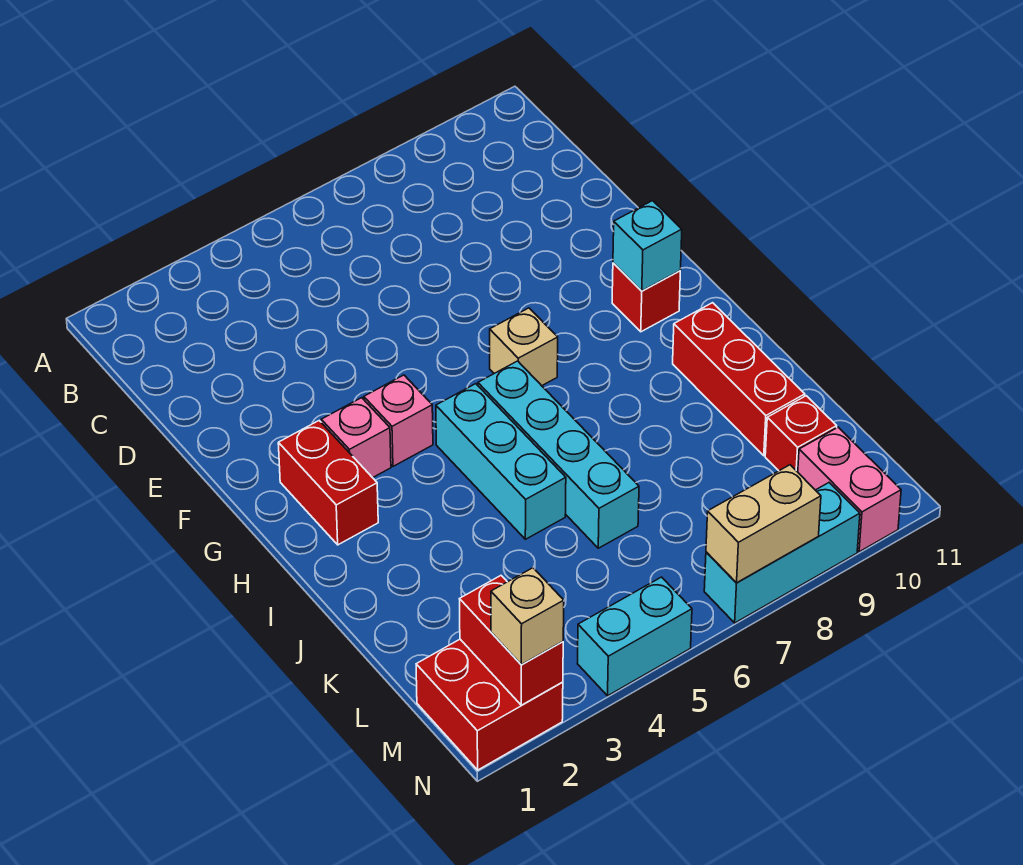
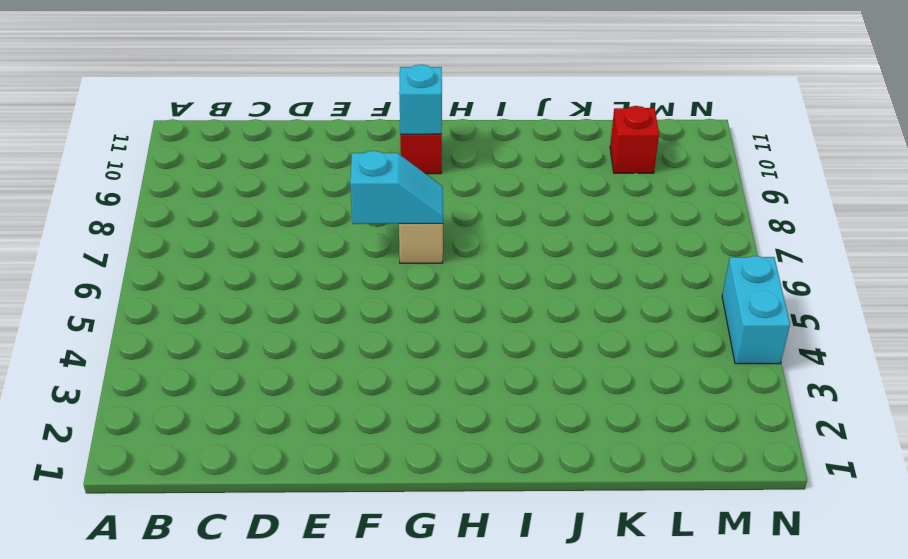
cyan 1x2 slope [350,151,443,224] -> none
none -> red 1x2 brick [278,421,378,545]
none -> pink 1x1 brick [321,398,391,478]
none -> pink 1x1 brick [364,375,433,466]

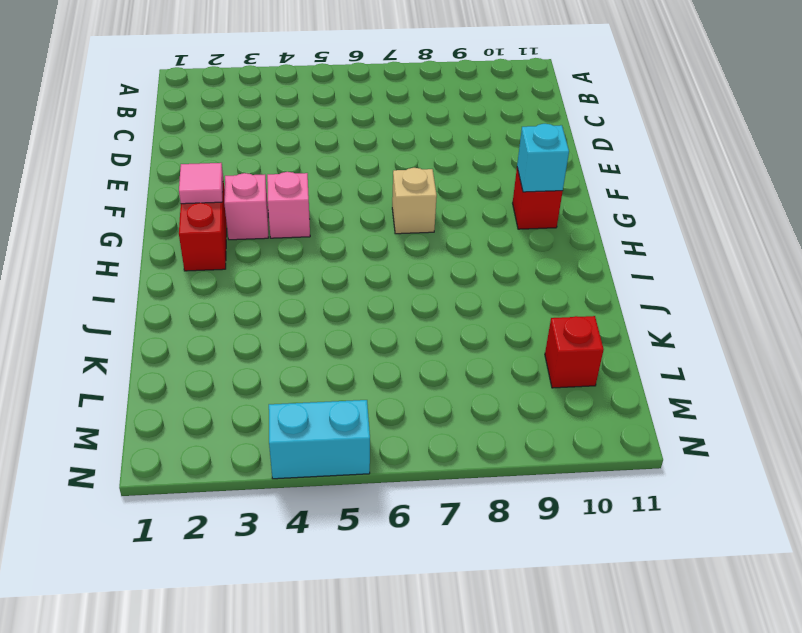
pink 1x1 tile [179,163,223,204] -> none
none -> cyan 1x3 brick [436,384,566,539]
none -> cyan 1x4 brick [478,361,639,548]
none -> red 1x3 brick [673,303,805,456]

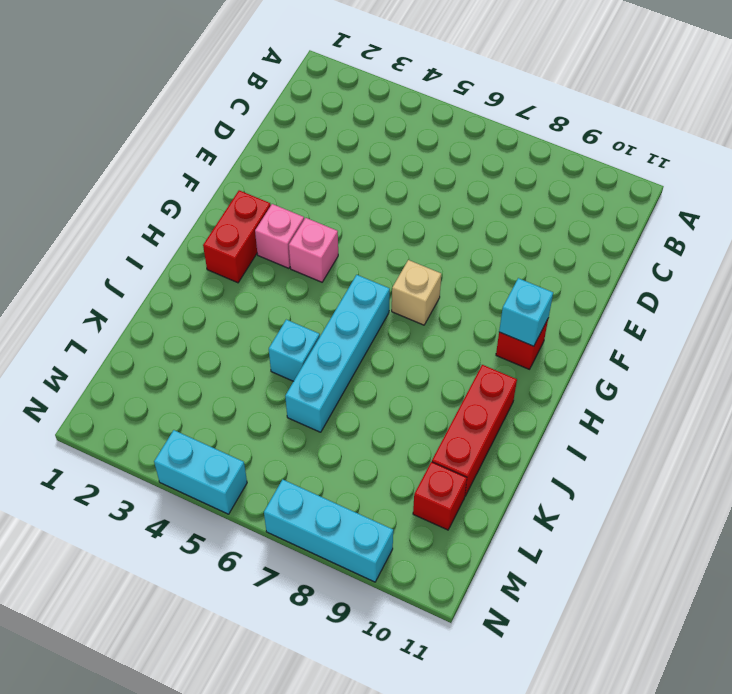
cyan 1x1 brick [269,320,320,381] -> cyan 1x3 brick [436,384,566,539]
none -> red 2x2 brick [416,639,563,770]
none -> pink 1x2 brick [798,427,901,552]
none -> red 1x2 brick [460,576,563,705]

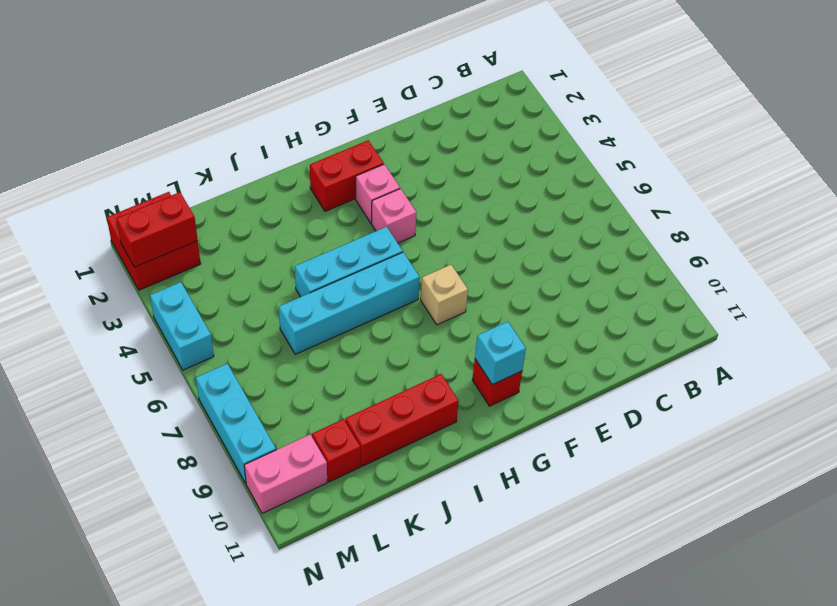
none -> tan 1x2 brick [706,465,821,583]
none -> tan 1x1 brick [491,568,564,665]

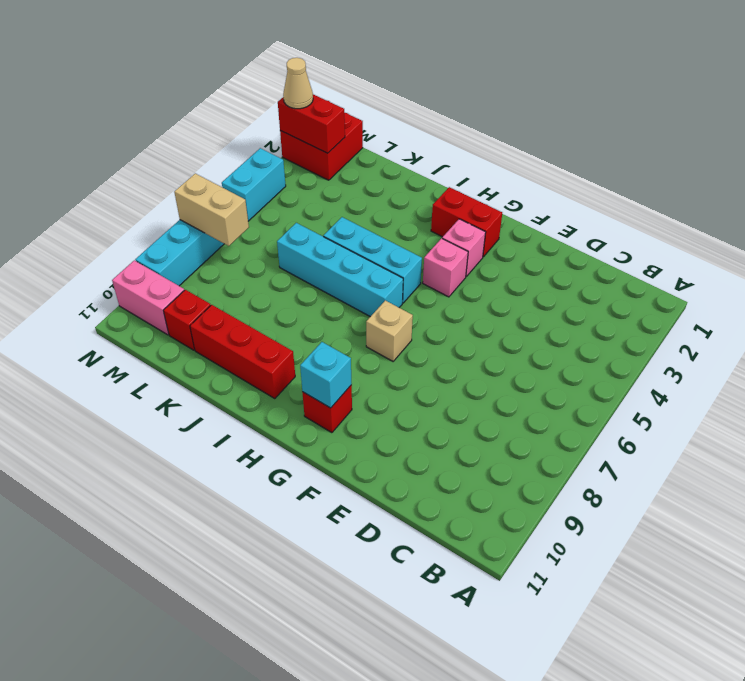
tan 1x2 brick [174,173,249,246] -> tan 1x2 brick turned to [706,465,821,583]
tan 1x1 cone [283,58,313,109] -> tan 1x1 brick [491,568,564,665]

